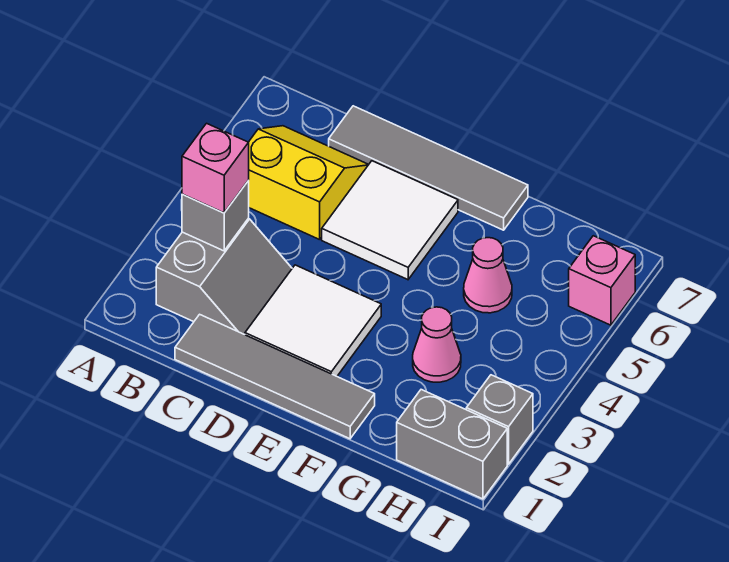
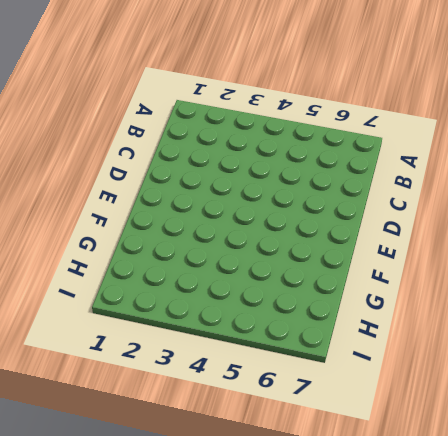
none -> grey 2x2 slope [156,218,292,335]
none -> yellow 2x2 slope [248,126,369,240]
none -> grey 1x4 tile [175,314,375,439]

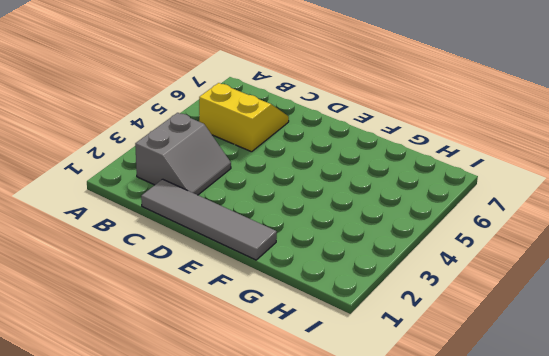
none -> grey 1x4 tile [329,106,528,230]
none -> white 2x2 tile [245,265,381,376]
none -> white 2x2 tile [322,161,458,280]

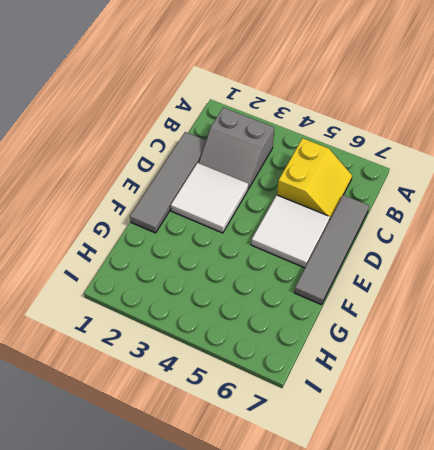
none -> pink 1x1 cone [413,307,461,382]
none -> pink 1x1 cone [464,238,512,313]
none -> grey 1x2 brick [397,390,507,499]

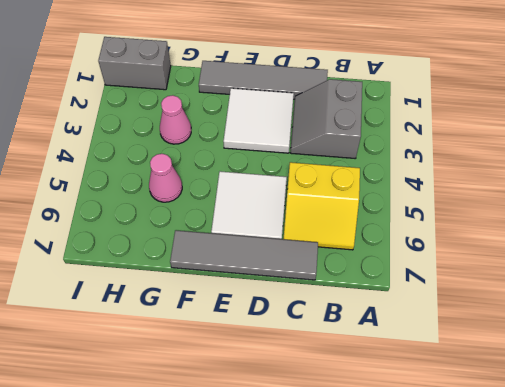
none -> grey 1x1 brick [466,375,533,464]
none -> pink 1x1 brick [569,236,635,325]
none -> grey 1x1 brick [182,181,249,251]

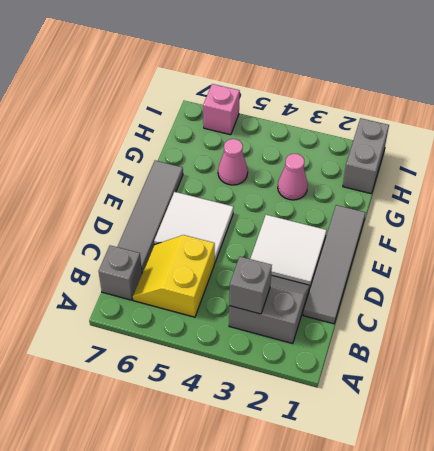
grey 1x1 brick [98,245,142,300] -> grey 1x1 brick moved to [466,375,533,464]
none -> pink 1x1 brick [182,123,249,213]

